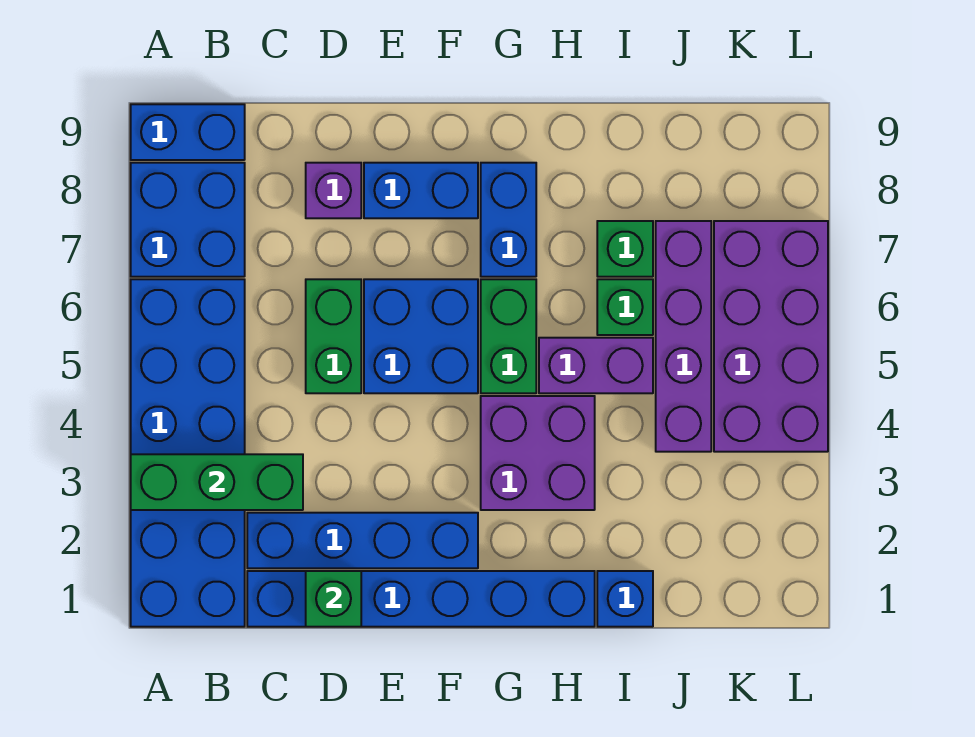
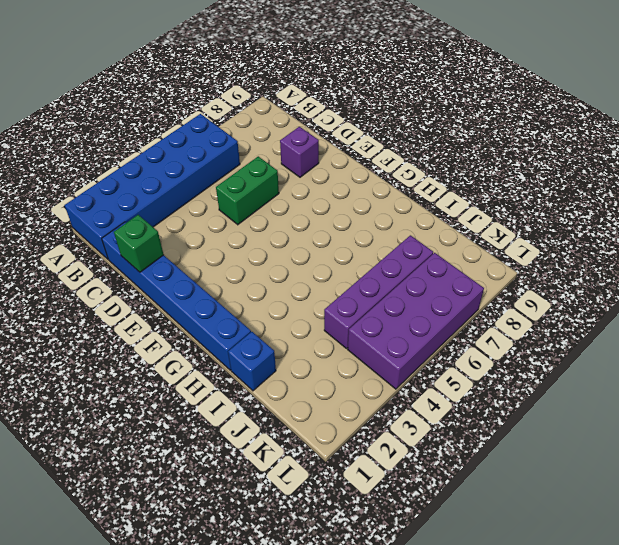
none -> blue 2x2 brick [131,163,245,277]
none -> blue 1x2 brick [131,104,245,160]
none -> blue 1x4 brick [247,513,478,568]

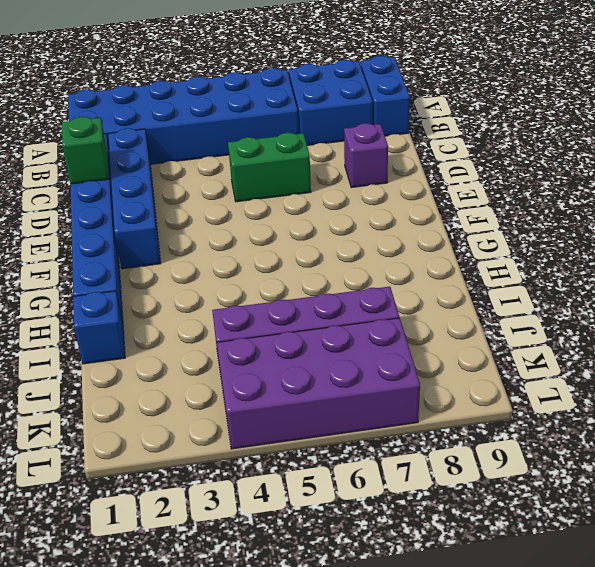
none -> blue 2x2 brick [364,279,478,393]
none -> blue 1x2 brick [364,163,478,218]
none -> purple 2x2 brick [481,396,595,510]

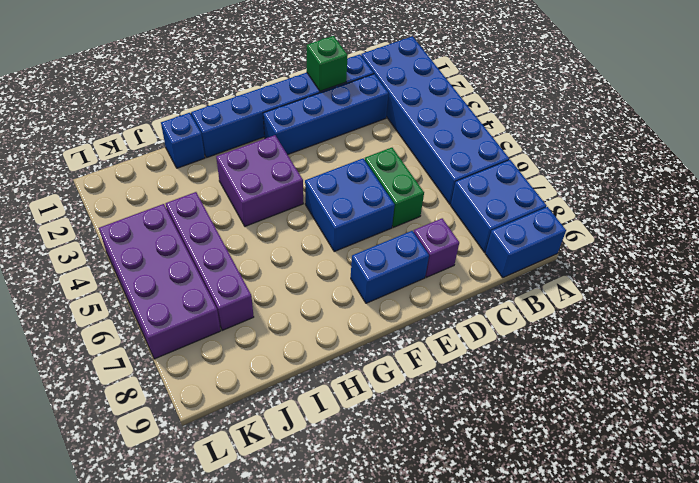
none -> green 1x2 brick [481,279,536,393]
none -> blue 1x2 brick [481,163,536,277]
none -> purple 1x2 brick [539,338,653,393]

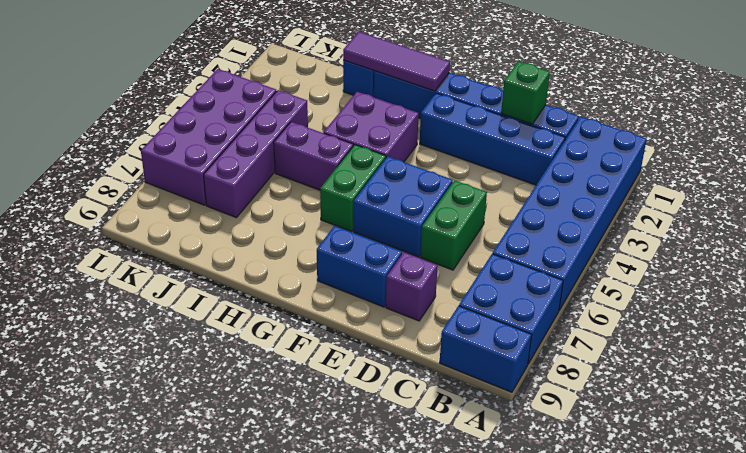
purple 1x3 tile [343,32,450,91] -> none
none -> blue 1x2 brick [481,163,536,277]
none -> green 1x1 brick [597,279,653,335]
none -> green 1x1 brick [597,221,653,277]

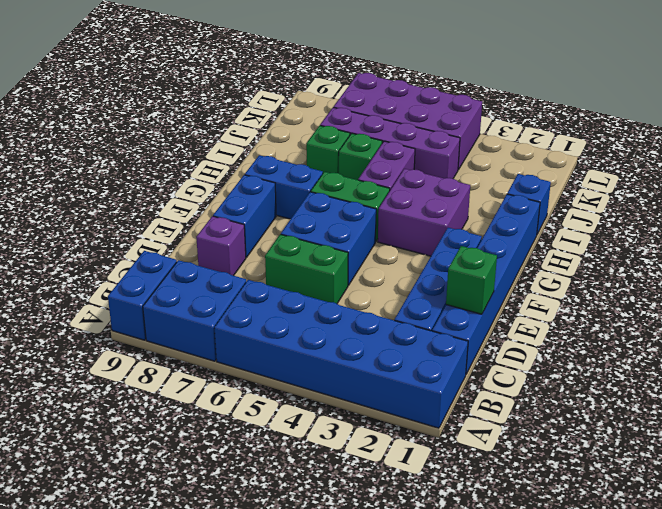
none -> green 1x3 brick [131,454,303,510]

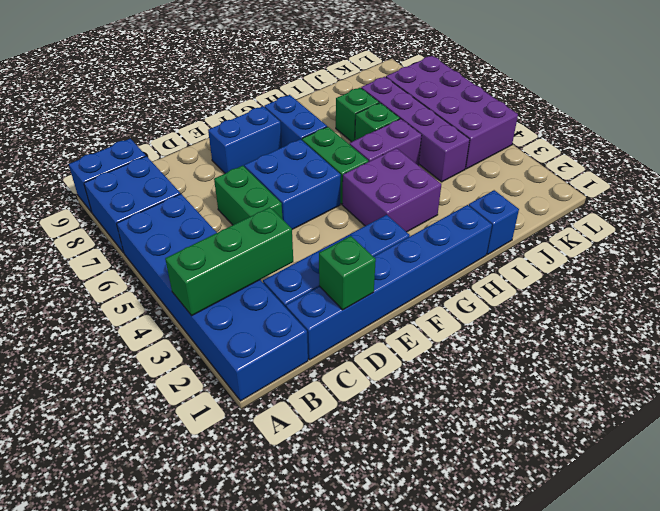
none -> purple 1x1 brick [306,163,361,218]

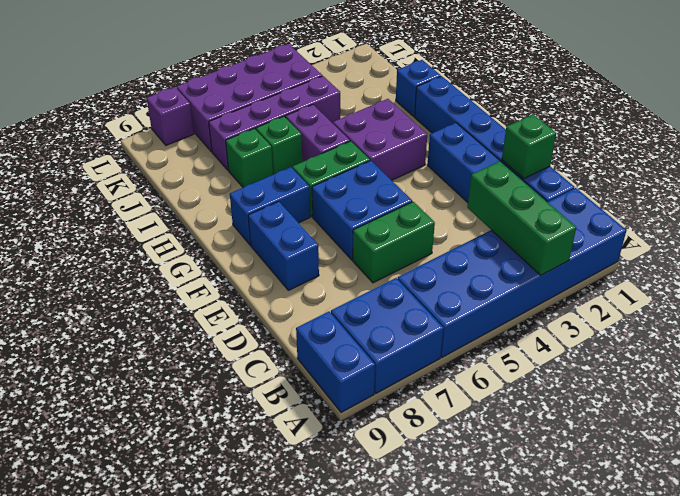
purple 1x1 brick [147,87,194,145] -> purple 1x1 brick moved to [306,163,361,218]

